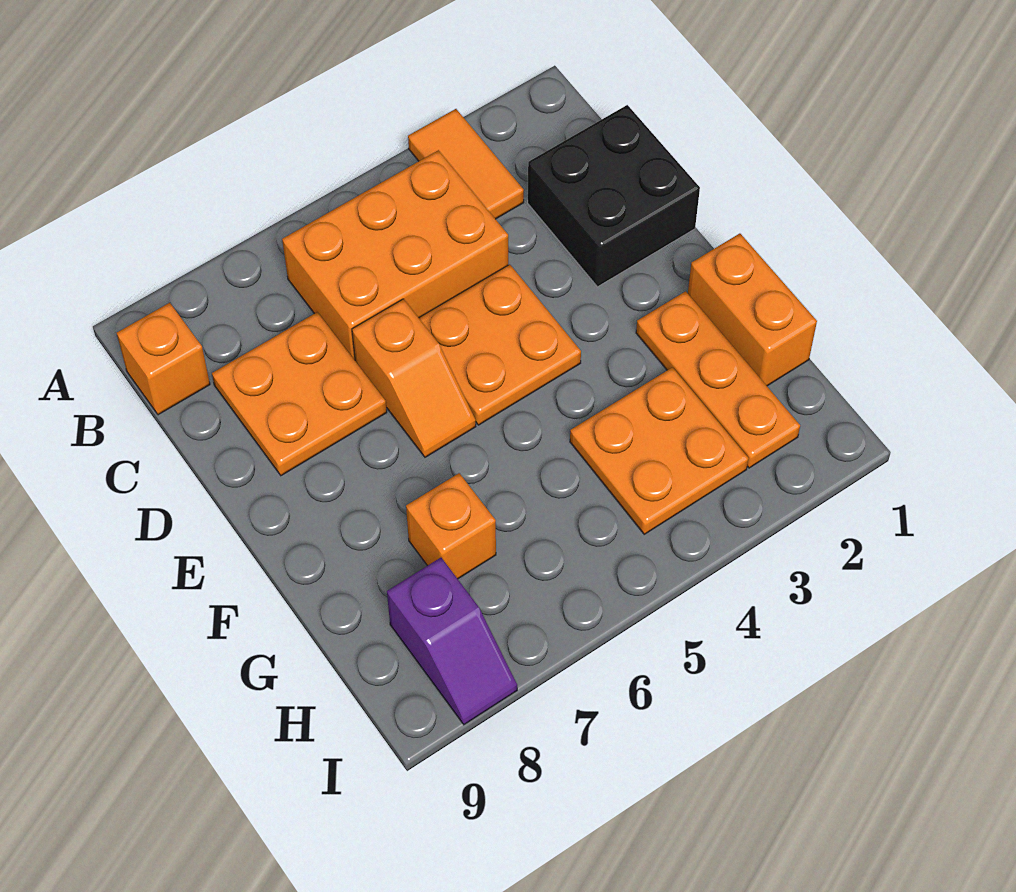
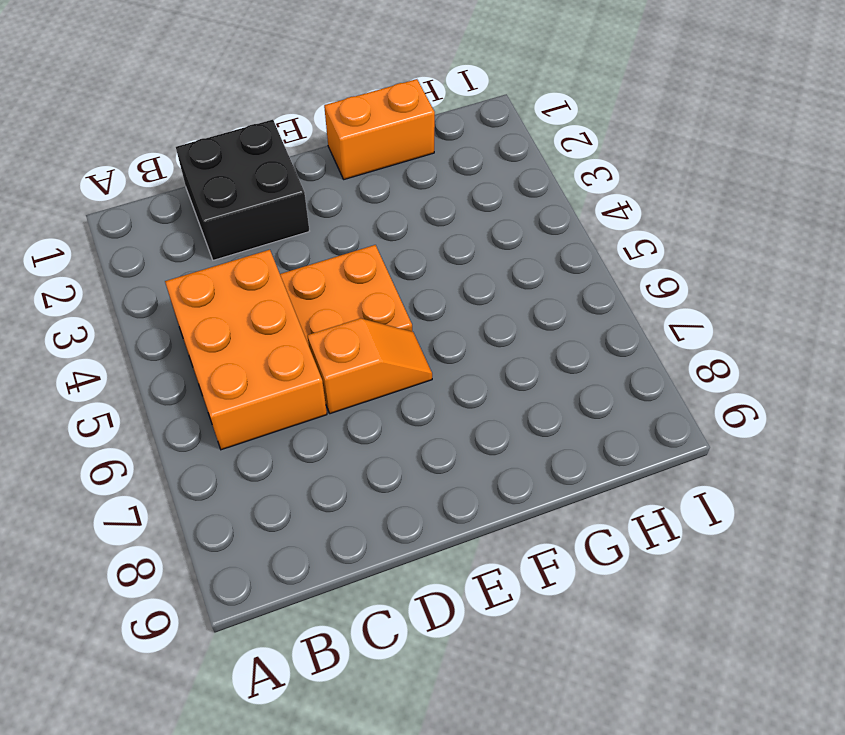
none -> orange 1x2 tile [408,109,524,219]
none -> orange 1x1 brick [117,303,210,415]
none -> orange 2x2 plate [212,312,387,476]

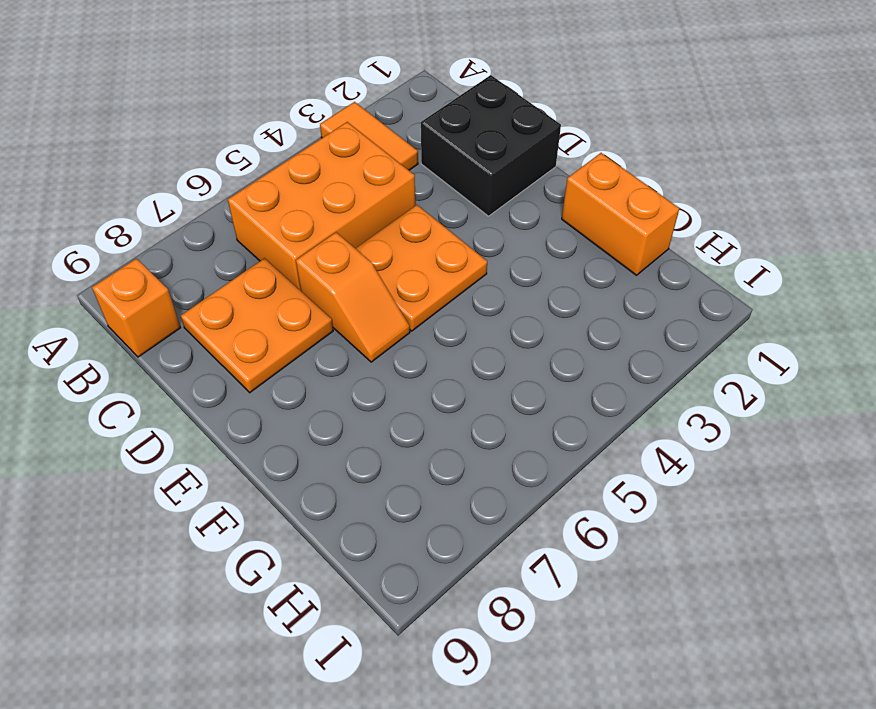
none -> orange 1x3 plate [636,291,800,468]
none -> orange 2x2 plate [570,367,749,534]
none -> orange 1x1 brick [406,473,496,579]

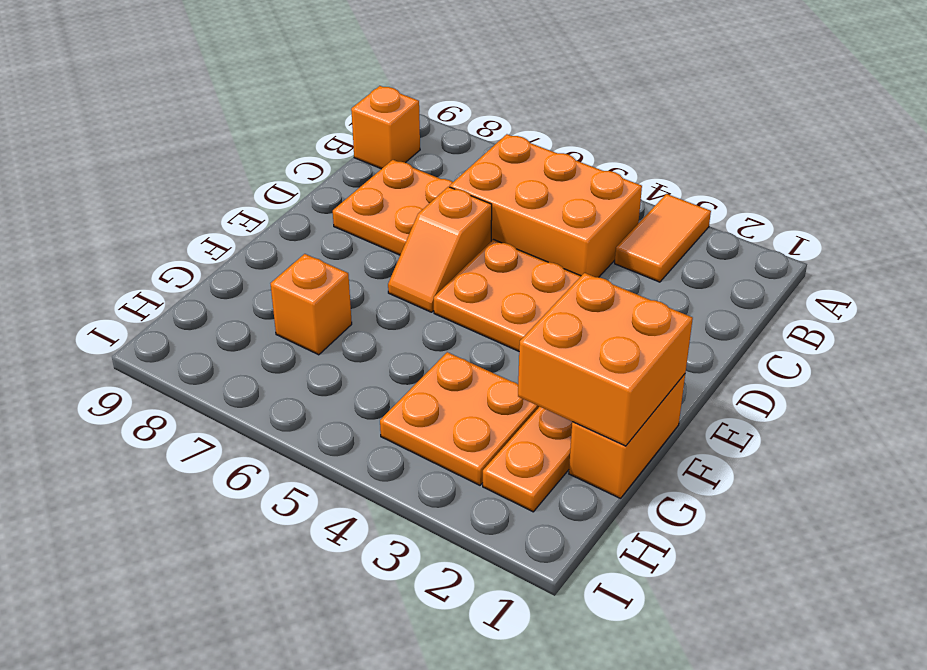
orange 2x2 brick [518,273,693,446] -> none
none -> black 2x2 brick [528,105,700,287]
none -> purple 1x2 slope [387,558,517,725]

